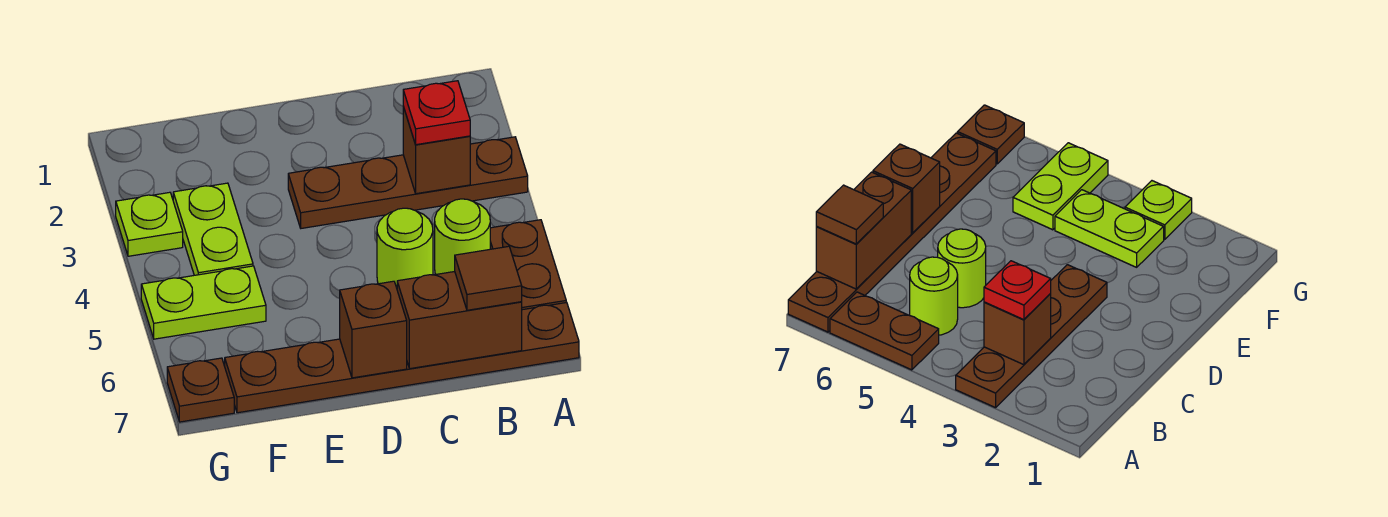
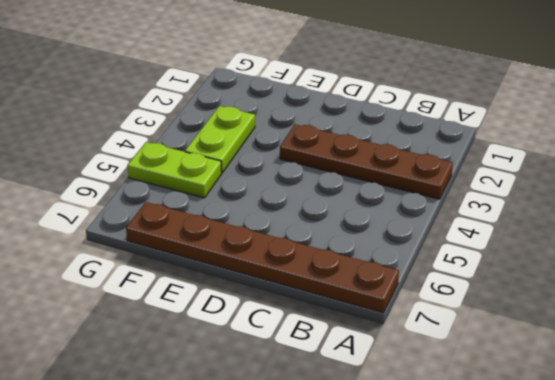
none -> brown 1x2 plate [490,220,566,310]
none -> lime 1x1 round brick [435,199,490,274]
none -> lime 1x1 round brick [377,208,433,288]

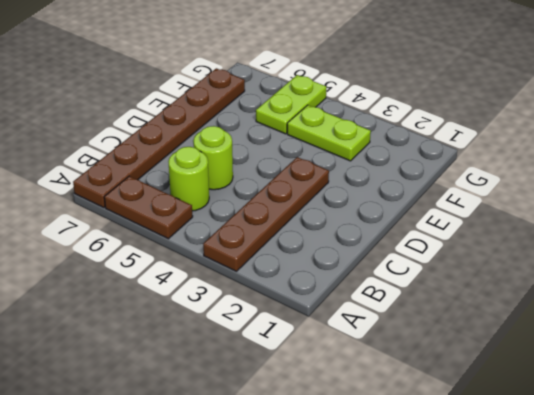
none -> lime 1x1 plate [116,192,183,256]
none -> brown 1x1 plate [167,358,234,422]
none -> brown 1x1 brick [403,107,470,194]

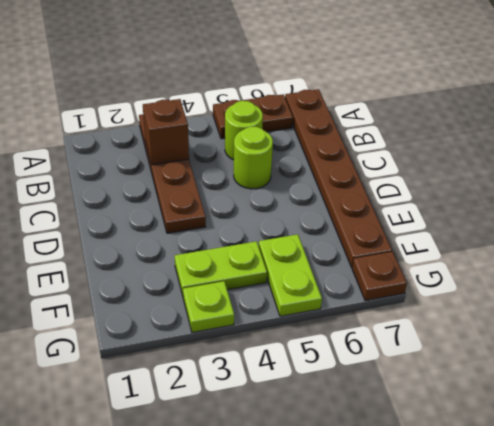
none -> brown 1x2 brick [397,272,522,369]
none -> brown 1x1 brick [340,281,407,378]
none -> red 1x1 plate [403,81,470,145]

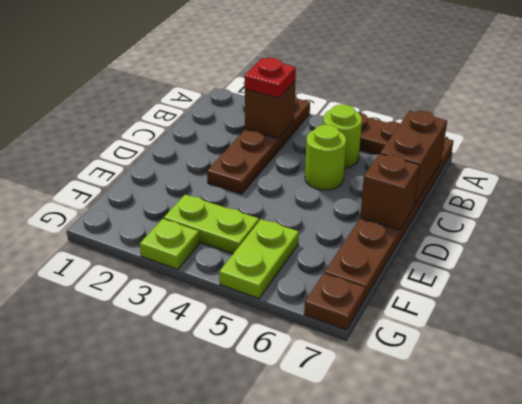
none -> brown 1x1 tile [455,246,522,310]

